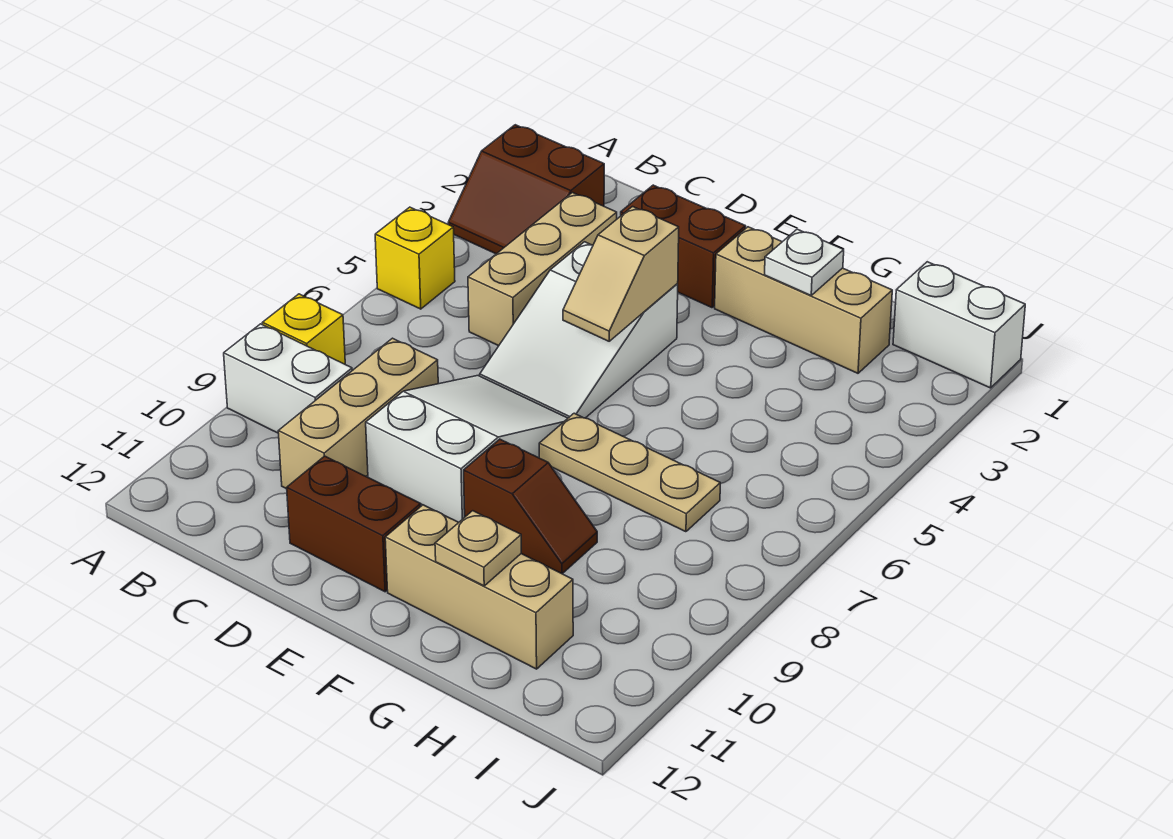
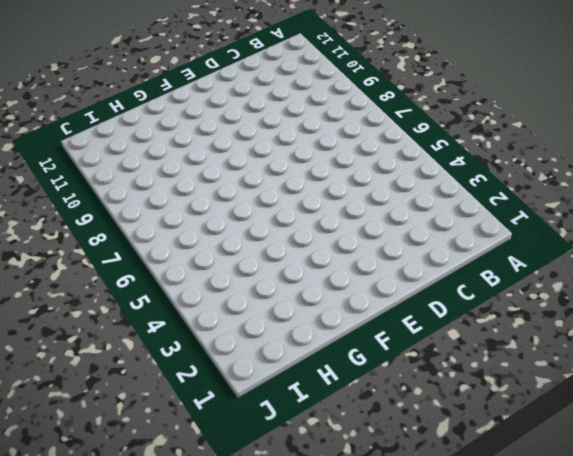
none -> brown 2x2 slope [448,125,604,254]
none -> yellow 1x1 brick [375,207,455,309]
none -> yellow 1x1 brick [263,294,345,364]

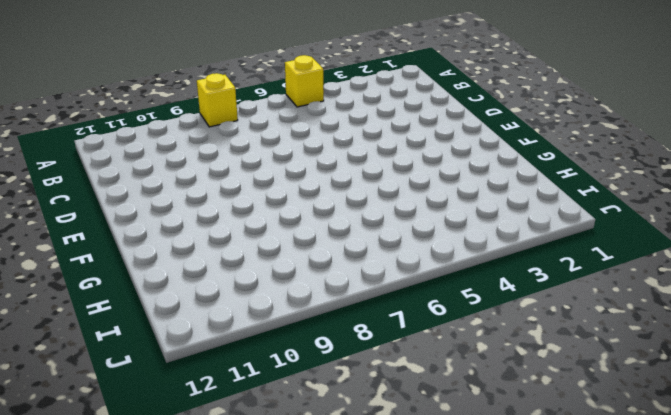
none -> brown 2x2 slope [448,125,604,254]
none -> white 1x2 brick [224,324,352,433]
none -> tan 1x3 brick [468,193,617,346]

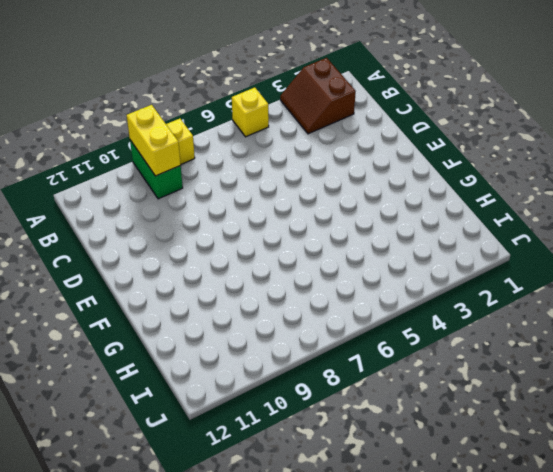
green 1x2 brick [130,140,183,199] -> white 1x2 brick [224,324,352,433]
yellow 1x2 brick [127,105,181,176] -> none
none -> tan 1x3 brick [468,193,617,346]
none -> tan 1x3 brick [278,338,438,489]
none -> brown 1x2 brick [621,185,746,308]

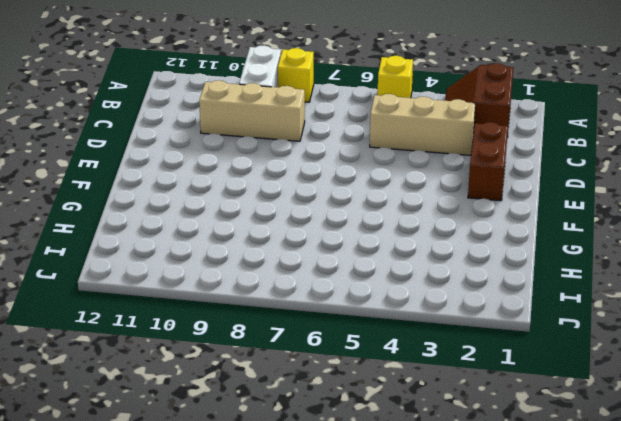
none -> white 2x3 slope [480,242,678,418]
none -> white 2x3 slope [366,376,568,522]
none -> brown 1x2 brick [287,456,421,592]

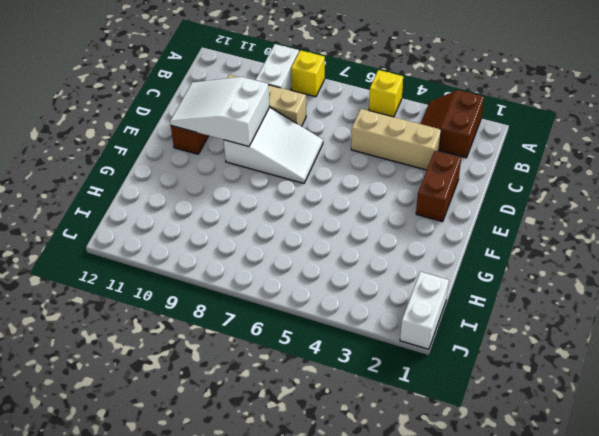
white 2x3 slope [170,77,270,147] -> white 2x3 slope moved to [480,242,678,418]
none -> tan 1x3 brick [715,227,892,373]
none -> tan 1x3 plate [539,413,720,532]
none -> brown 1x2 slope [464,439,597,574]

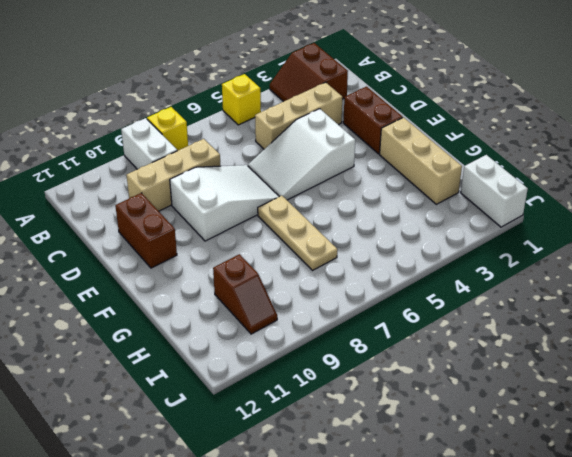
brown 1x2 slope [213,254,277,334] -> brown 1x2 slope moved to [464,439,597,574]
none -> tan 1x3 brick [385,505,573,669]
none -> tan 1x2 slope [563,207,679,341]
none -> white 1x1 plate [765,229,844,295]

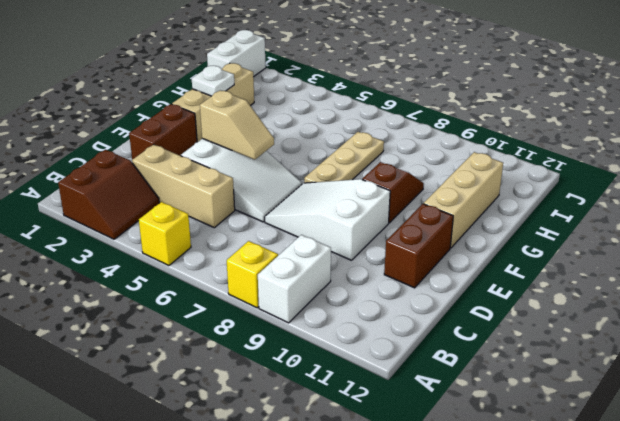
none -> tan 1x3 brick [278,338,438,489]
none -> tan 1x1 plate [435,511,521,586]

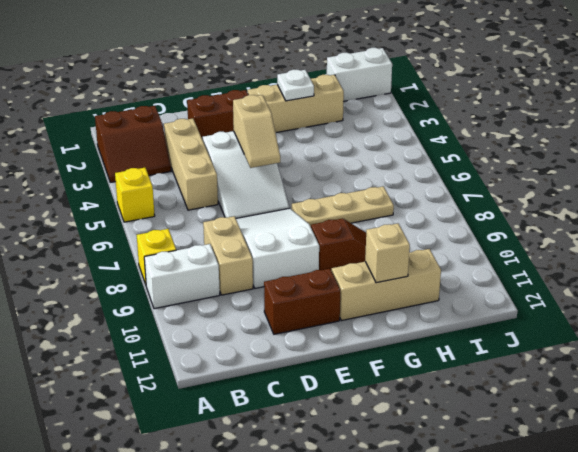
tan 1x2 brick [203,216,253,295] -> tan 1x3 brick [278,338,438,489]
tan 1x1 brick [365,224,410,283] -> tan 1x1 plate [435,511,521,586]

